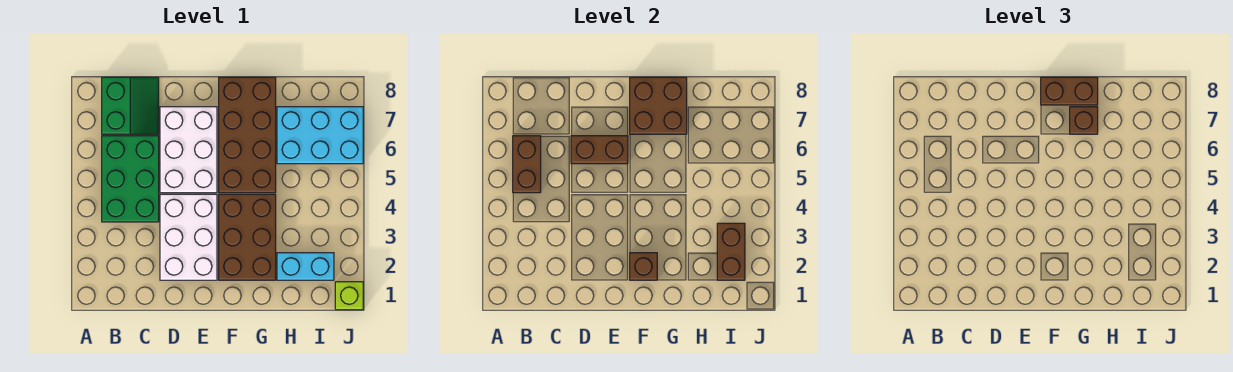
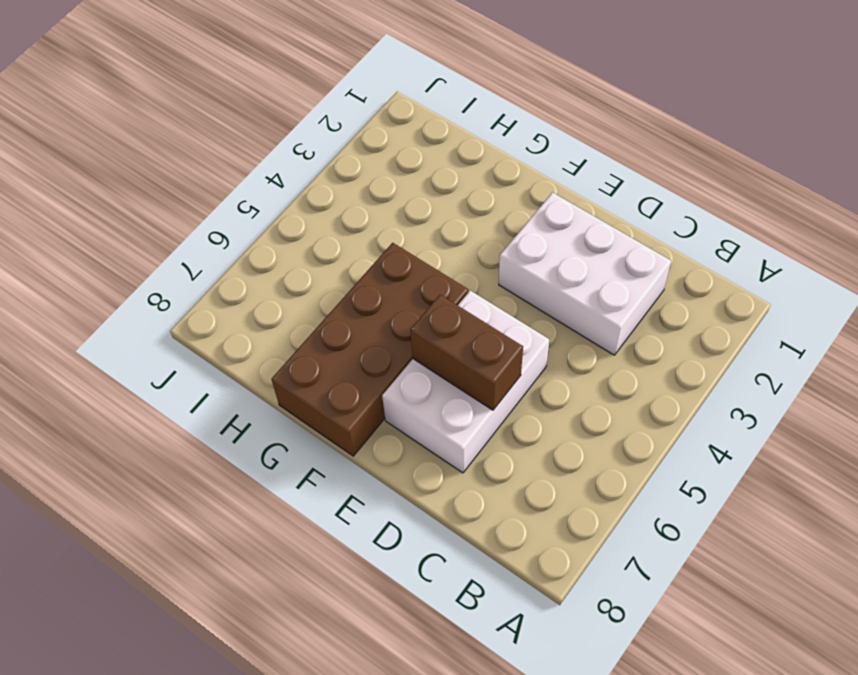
white 2x3 brick [499,193,671,355] -> white 2x3 brick turned to [160,194,217,280]
none -> green 2x3 brick [102,136,159,222]
none -> green 2x2 slope [102,77,159,134]
none -> brown 2x3 brick [219,194,276,280]

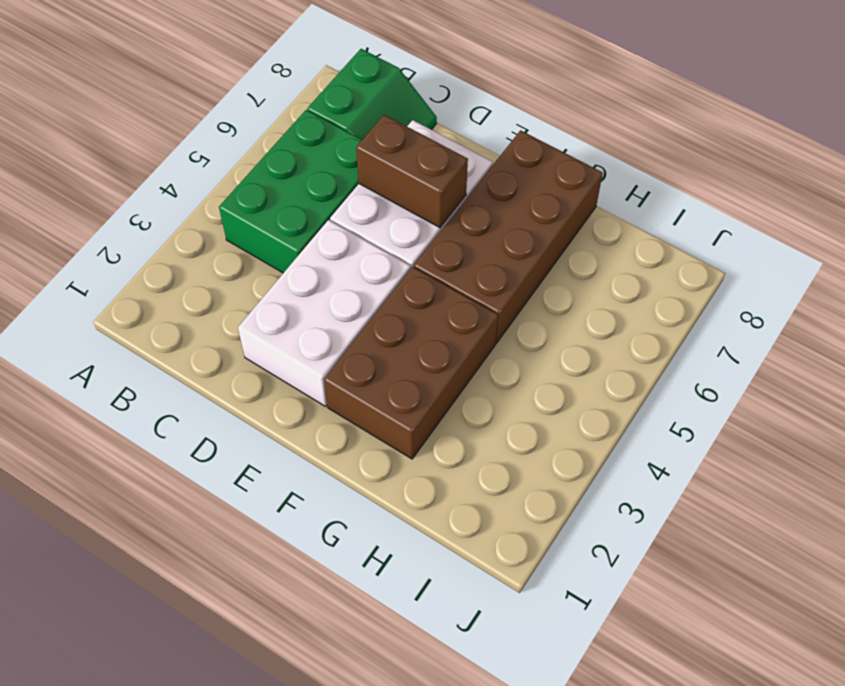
none -> cyan 1x2 brick [277,253,334,280]
none -> cyan 2x3 brick [277,107,363,164]
none -> lime 1x1 brick [335,282,363,310]

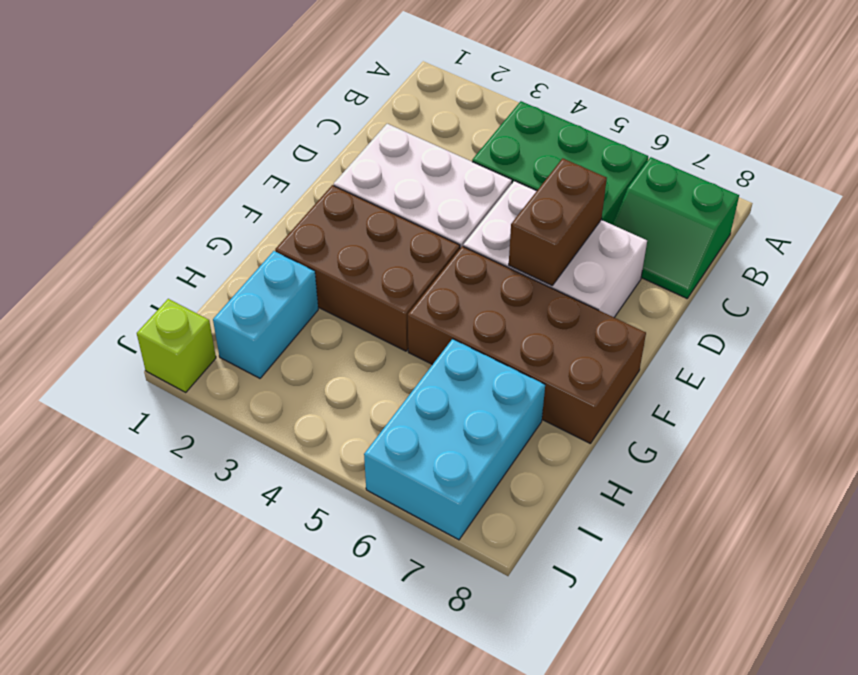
none -> brown 1x2 brick [513,136,541,193]
none -> brown 1x1 brick [630,253,657,280]
none -> brown 2x2 brick [630,77,687,134]

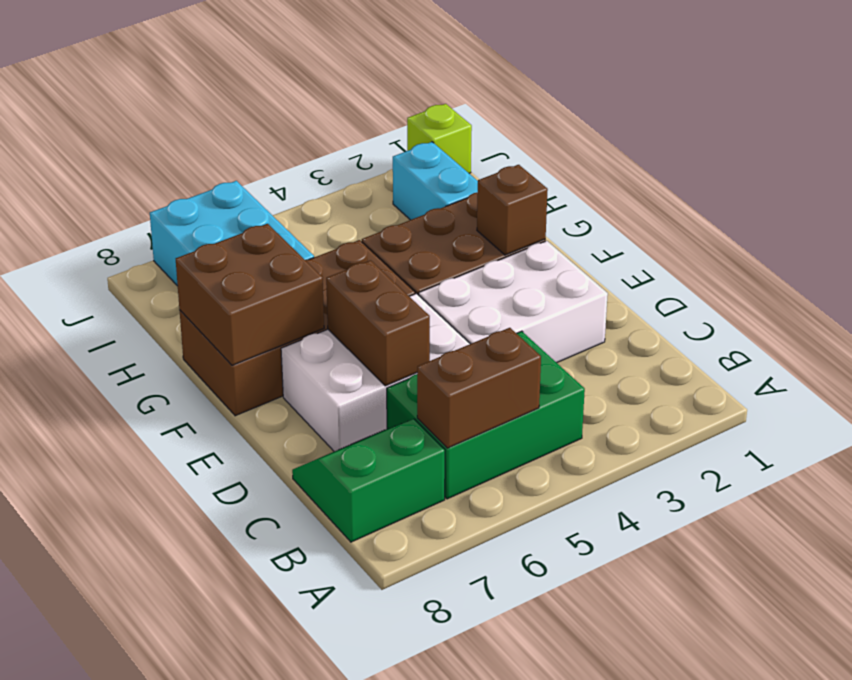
none -> brown 1x2 brick [717,223,745,280]
none -> brown 1x2 brick [1041,77,1098,105]
none -> brown 1x1 brick [1070,107,1098,134]

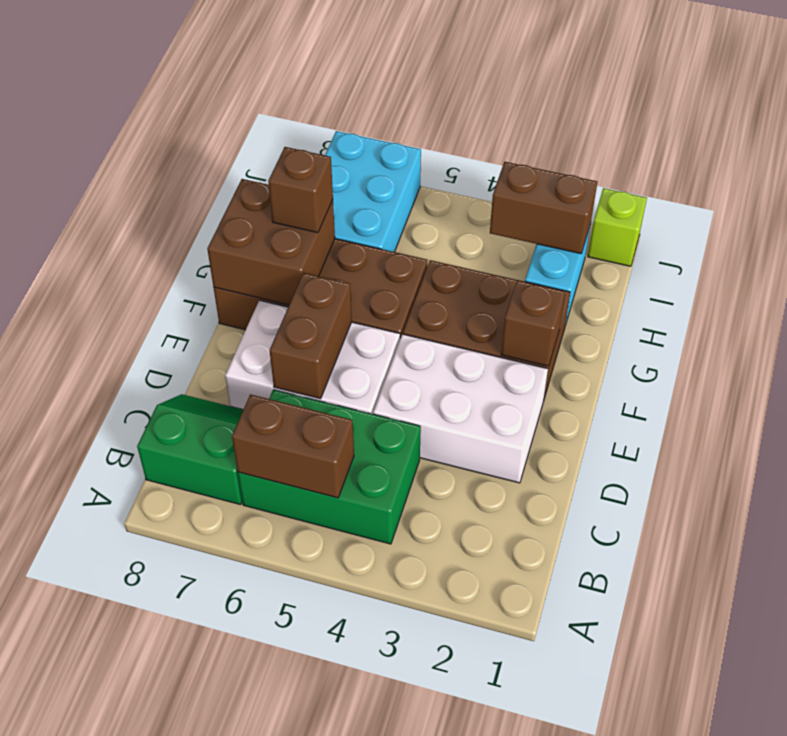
none -> brown 1x2 brick [1041,77,1098,105]

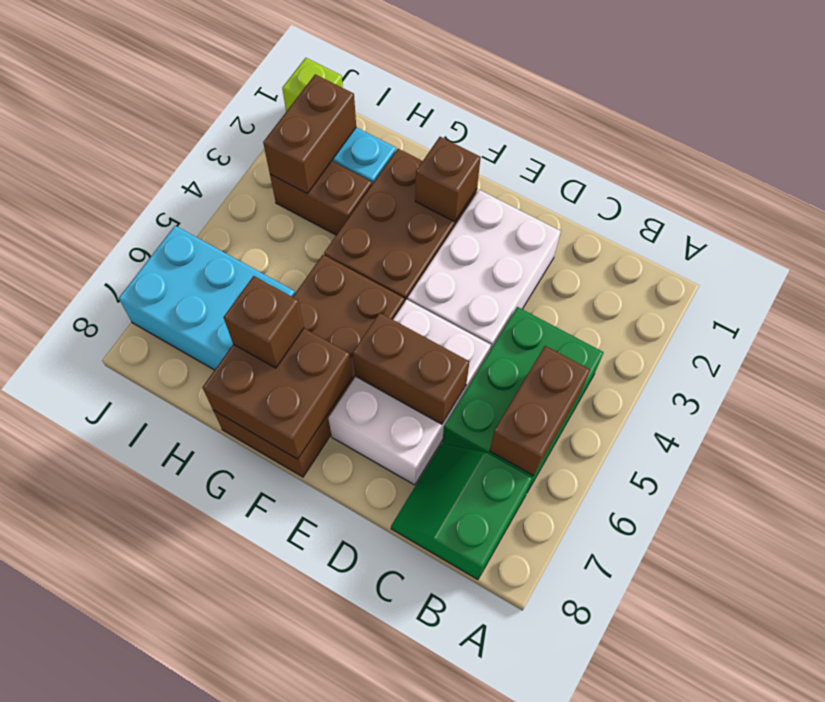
brown 1x2 brick [270,161,372,235] -> brown 1x2 brick moved to [1041,77,1098,105]

